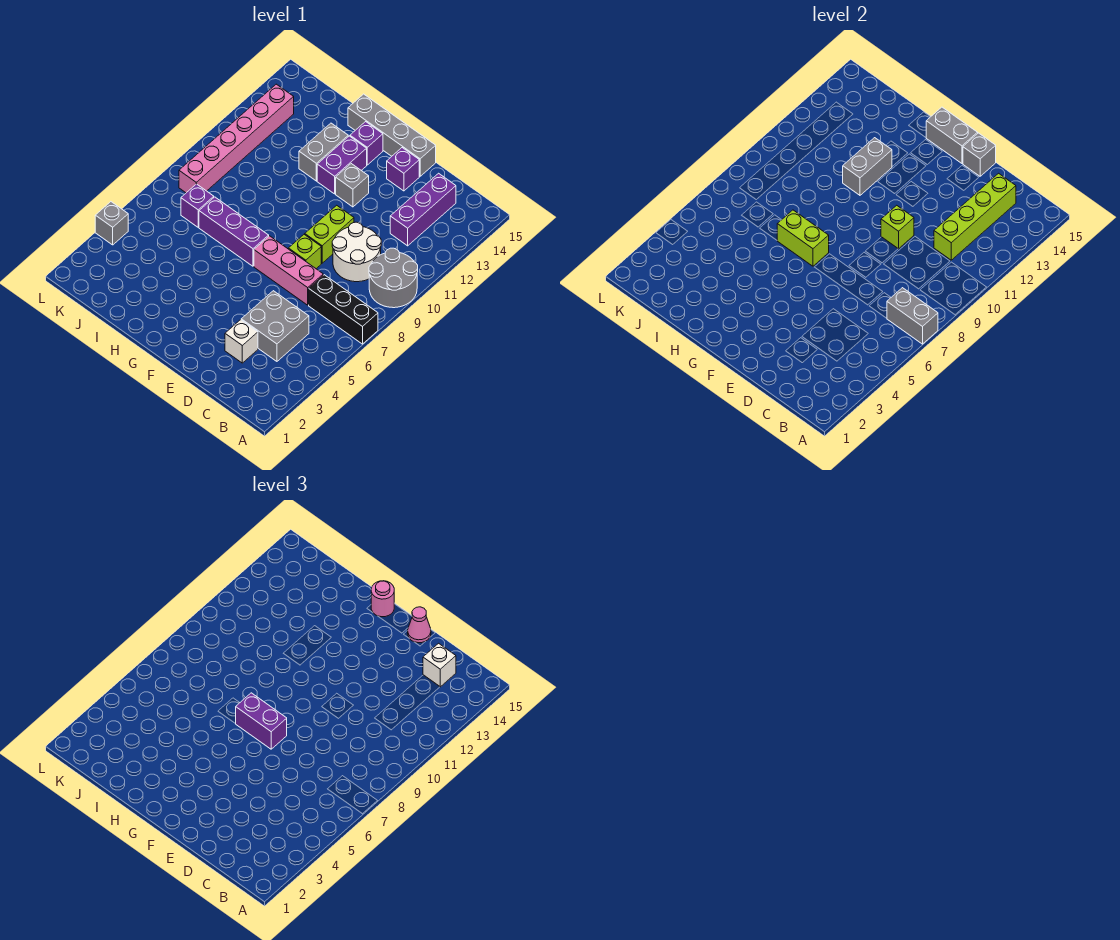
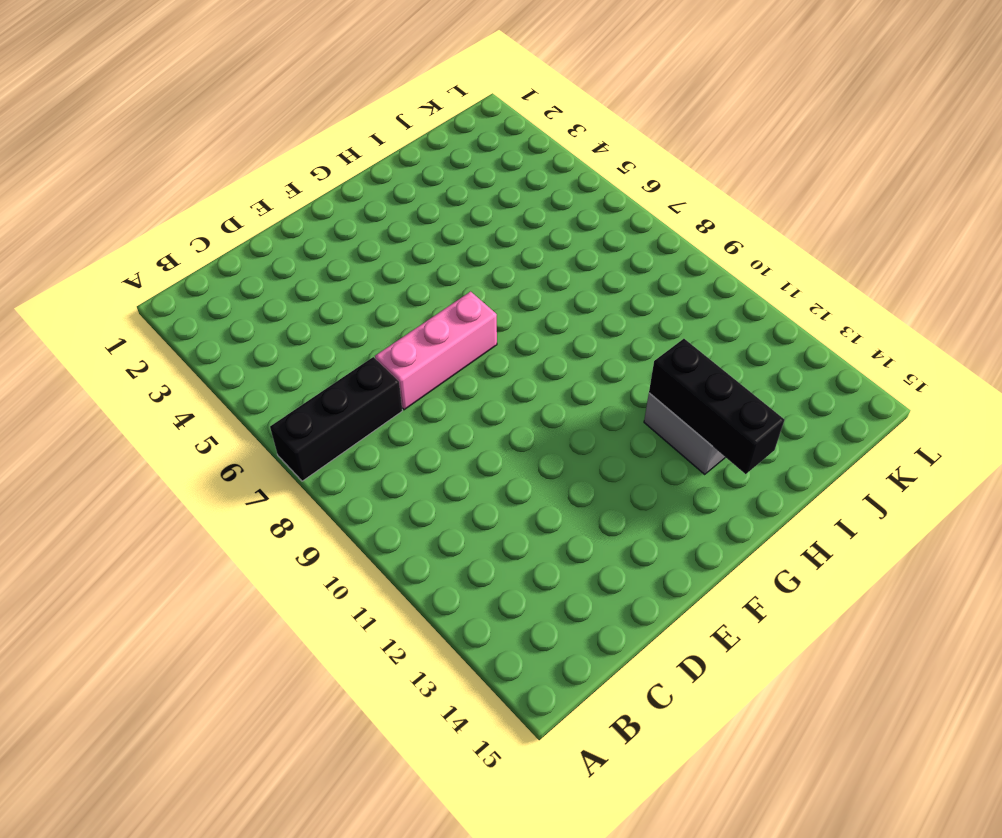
black 1x3 brick [649,339,785,474] -> grey 1x2 brick [843,138,892,195]
none -> grey 2x2 round brick [369,248,418,308]
none -> grey 2x2 brick [241,291,309,361]
none -> white 2x2 round brick [332,222,381,282]
none -> purple 1x3 brick [390,173,456,246]

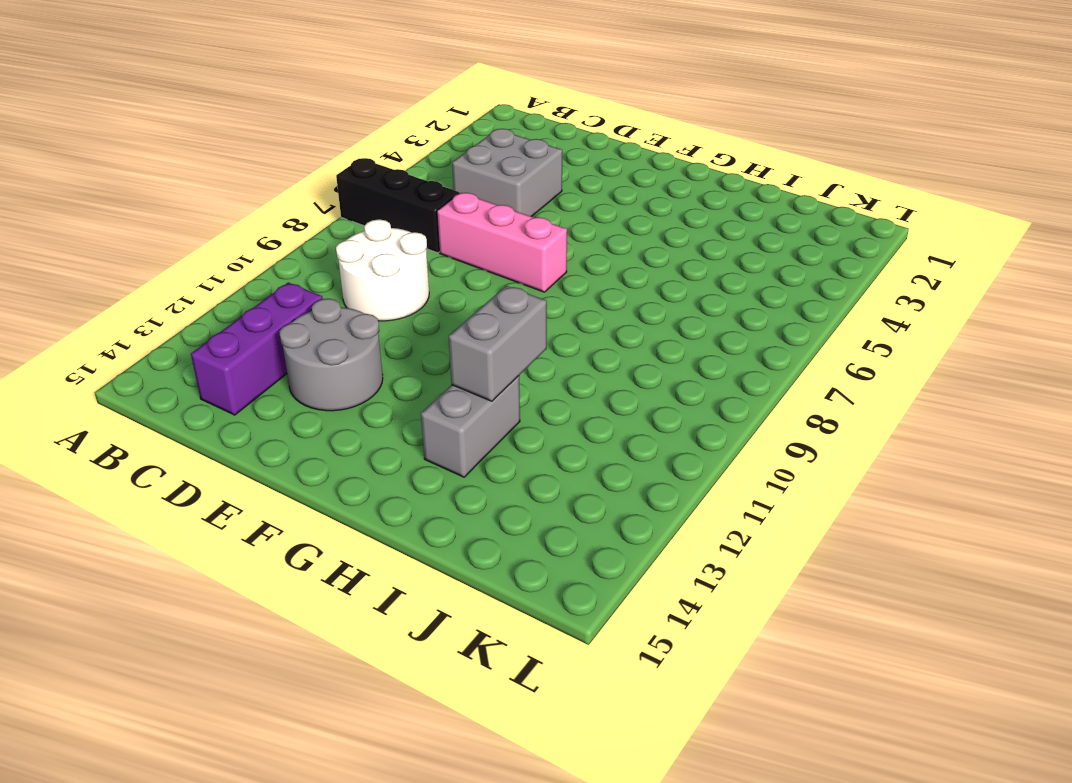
grey 2x2 round brick [279,299,383,411] -> grey 2x2 round brick moved to [369,248,418,308]
none -> white 1x1 brick [225,320,258,363]
none -> lime 1x1 brick [288,234,321,269]
none -> lime 1x2 brick [305,205,354,263]
none -> purple 1x1 brick [387,148,419,191]

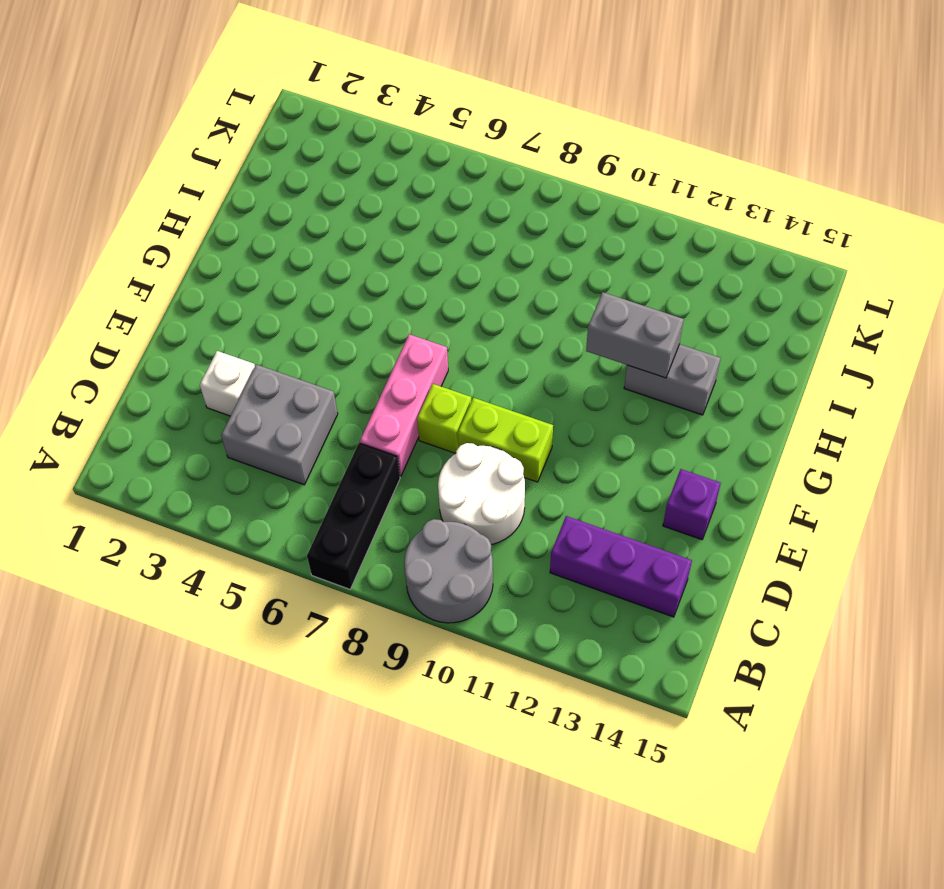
none -> grey 1x4 brick [348,94,436,176]
none -> grey 1x1 brick [336,164,369,207]
none -> purple 1x3 brick [199,197,269,266]
none -> purple 1x2 brick [317,136,367,194]

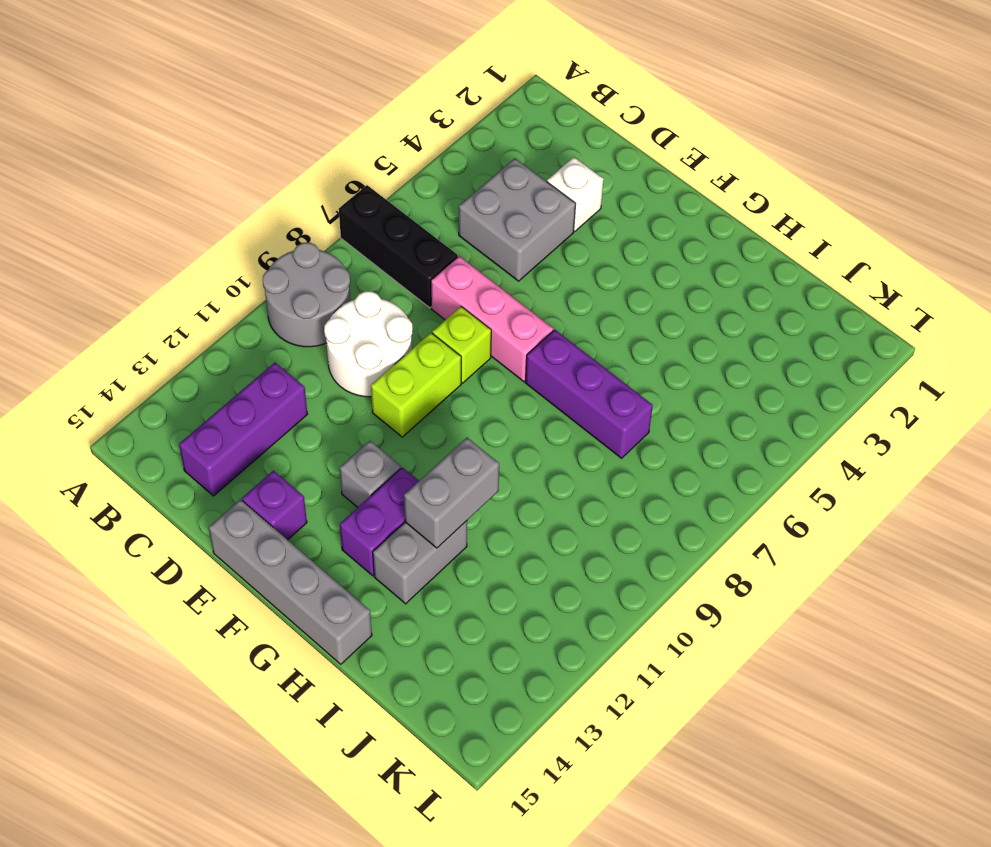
none -> purple 1x1 brick [350,122,383,165]
none -> purple 1x1 brick [181,184,214,227]
none -> pink 1x6 brick [179,84,294,193]
none -> grey 1x1 brick [95,202,128,245]

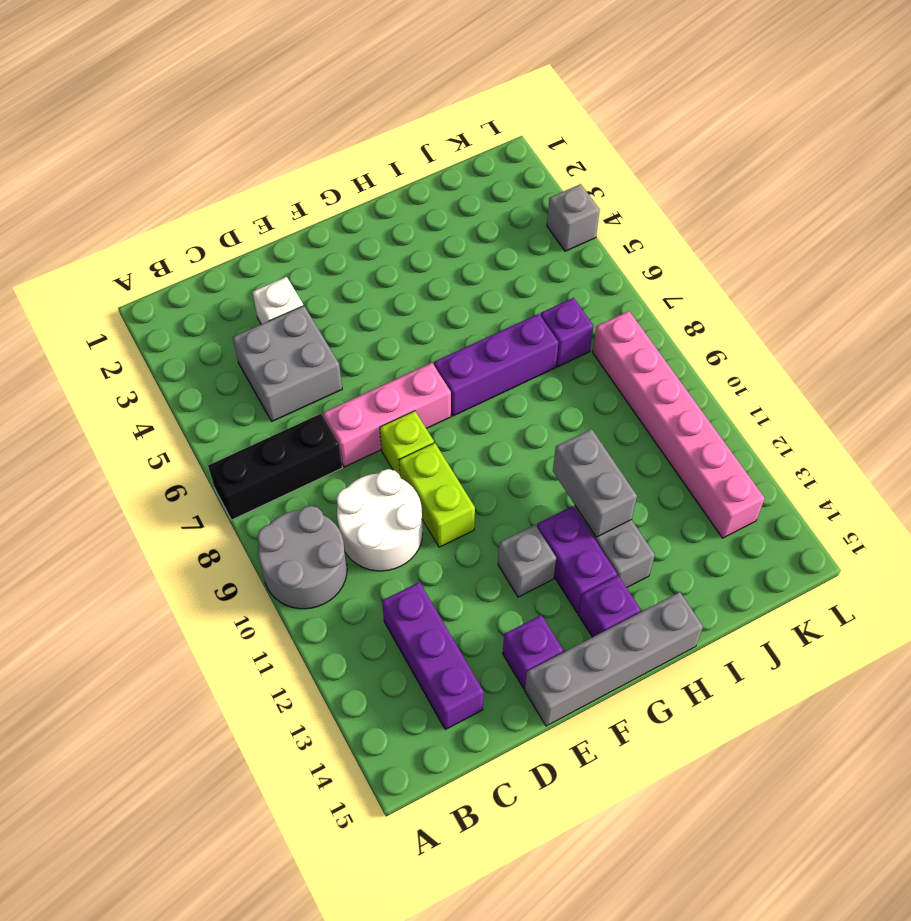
none -> grey 1x2 brick [887,288,938,344]
none -> lime 1x4 brick [934,173,1016,260]
none -> lime 1x1 brick [881,205,914,249]
none -> grey 1x1 brick [963,133,996,176]

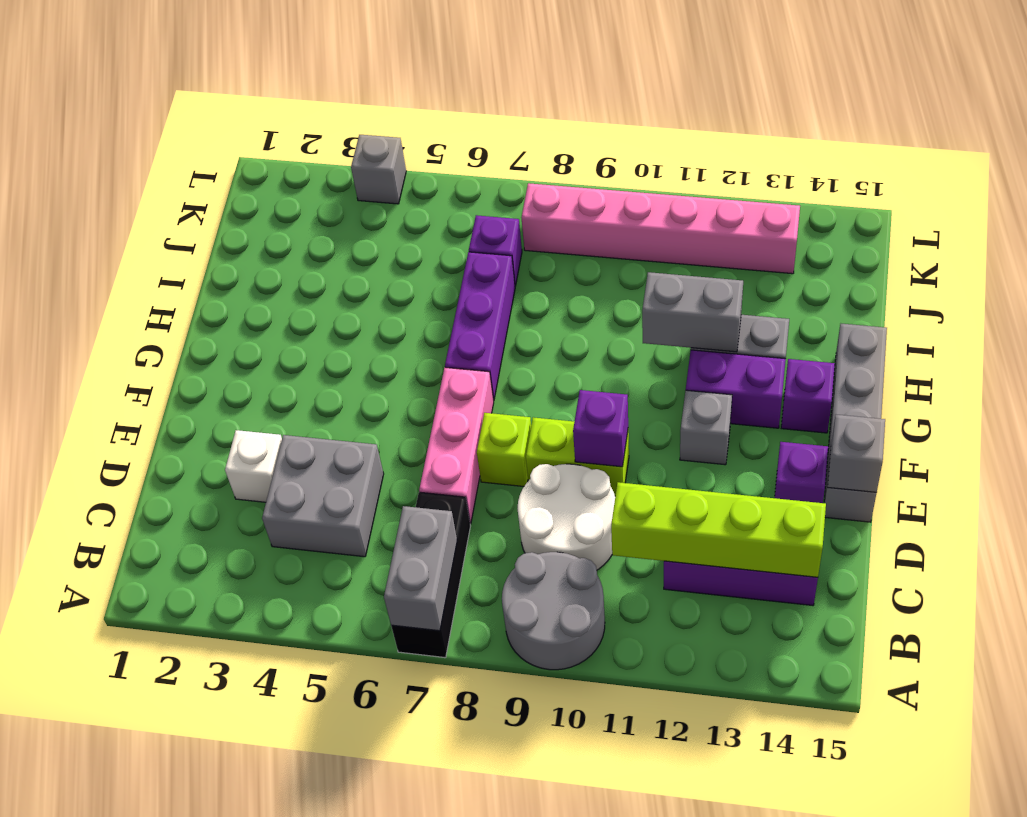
purple 1x1 brick [573,390,628,467] -> lime 1x1 brick [881,205,914,249]
none -> grey 1x2 brick [926,107,978,163]
none -> lime 1x2 brick [777,210,829,266]
none -> white 1x1 brick [423,643,456,687]
none -> pink 1x1 cone [408,607,431,643]

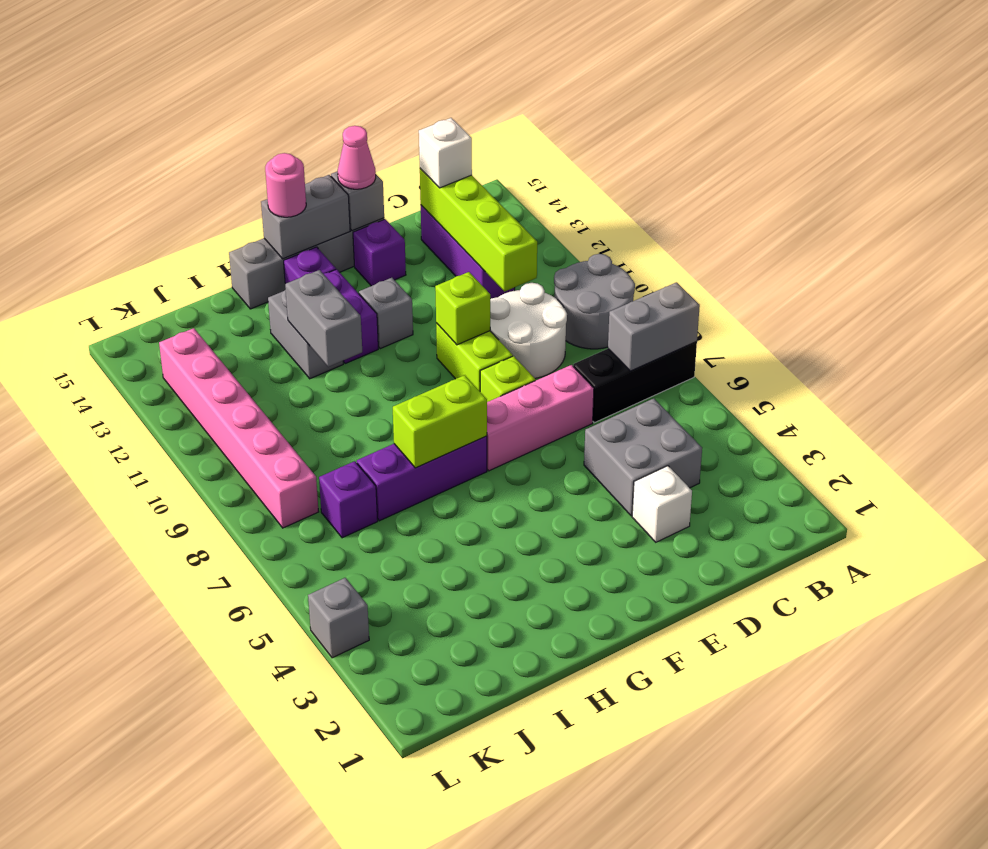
none -> purple 1x2 brick [236,693,287,749]

